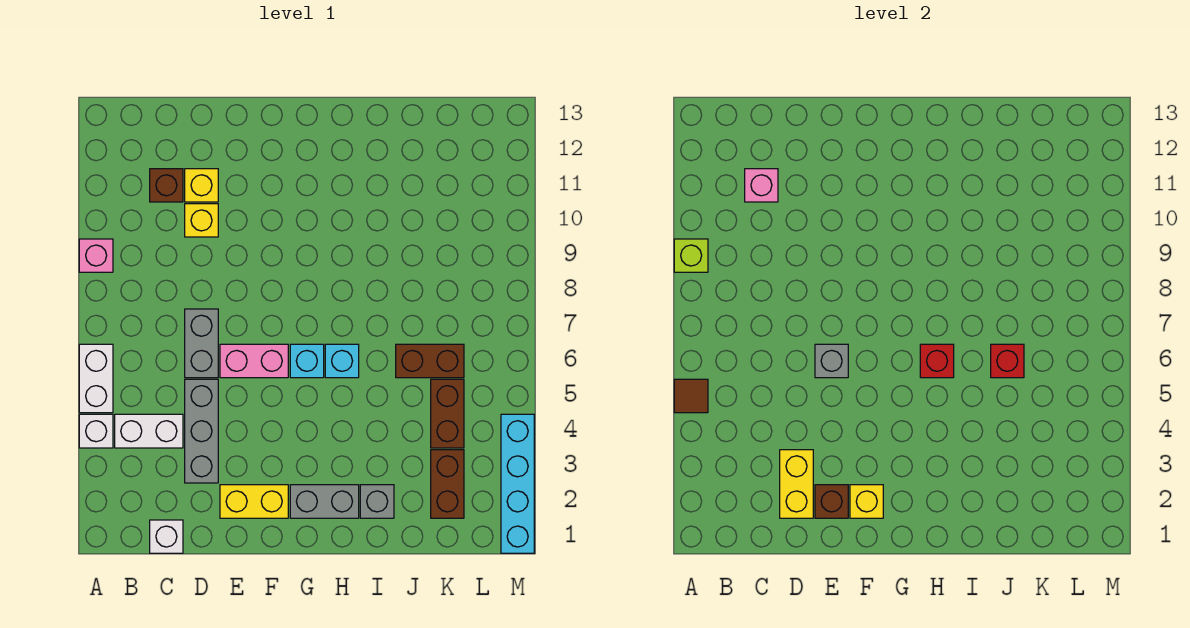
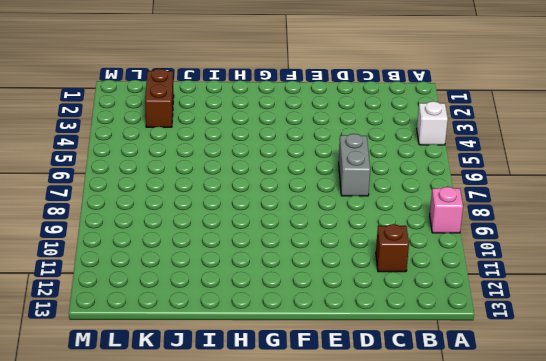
none -> white 1x2 brick [79,344,113,413]
none -> white 1x2 brick [115,414,183,448]
none -> white 1x1 brick [150,520,183,553]

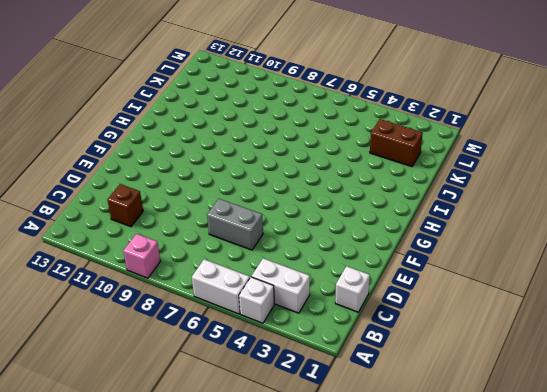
white 1x2 brick [251,258,310,313] -> white 1x2 brick turned to [115,414,183,448]
none -> grey 1x3 brick [185,379,218,483]
none -> yellow 1x1 brick [185,204,218,237]
none -> yellow 1x1 brick [185,169,218,202]

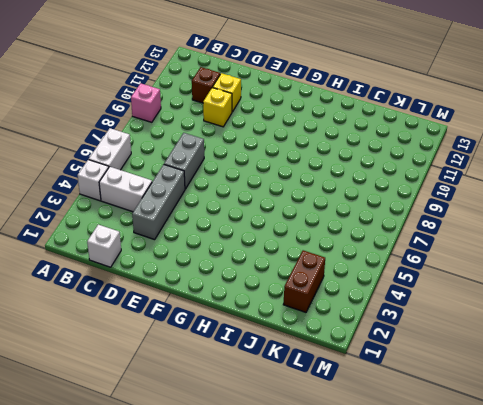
none -> yellow 1x2 brick [220,485,288,518]
none -> pink 1x2 brick [220,344,288,378]
none -> grey 1x2 brick [290,485,359,518]

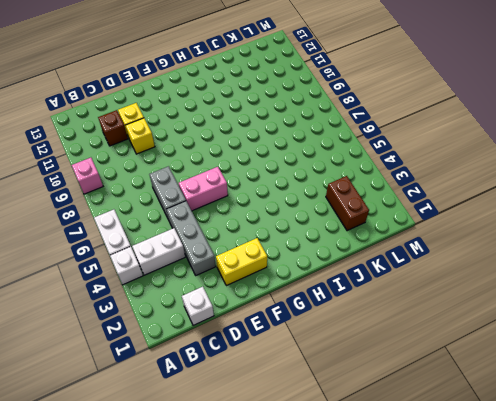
none -> grey 1x2 brick [290,485,359,518]
none -> cyan 1x1 brick [290,344,324,378]
none -> cyan 1x1 brick [325,344,359,378]

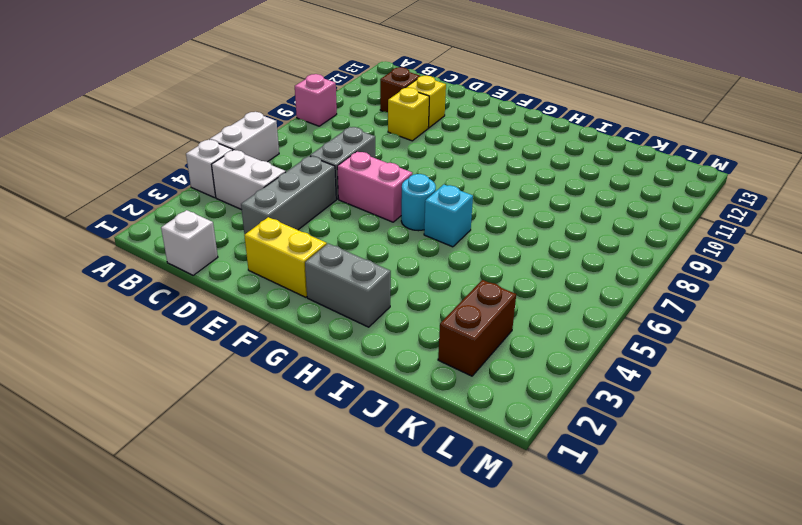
cyan 1x1 round brick [401,174,436,231] -> cyan 1x1 brick [290,344,324,378]
none -> grey 1x1 brick [360,485,394,518]
none -> brown 1x2 brick [396,344,464,378]
none -> brown 1x2 brick [431,379,464,448]

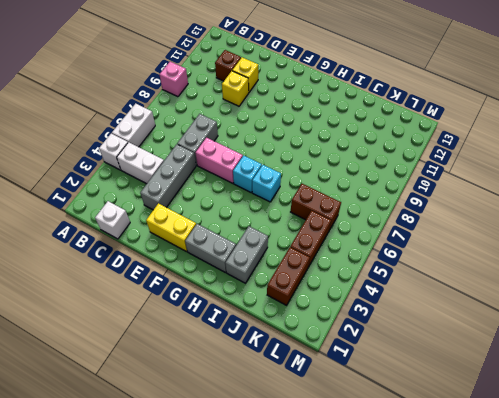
grey 1x2 brick [225,226,268,283] -> grey 1x1 brick [360,485,394,518]
none -> cyan 1x4 brick [501,414,534,553]
none -> brown 1x1 tile [674,379,708,413]
none -> lime 1x1 brick [674,239,708,272]

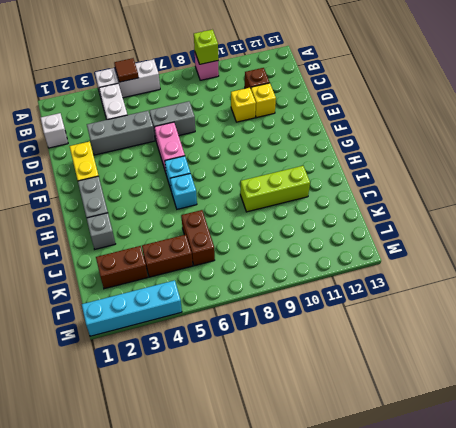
lime 1x3 brick [240,165,310,212] -> none
none -> pink 1x1 brick [745,169,778,202]
none -> yellow 1x2 brick [780,450,813,518]
none -> brown 1x1 brick [815,485,848,518]

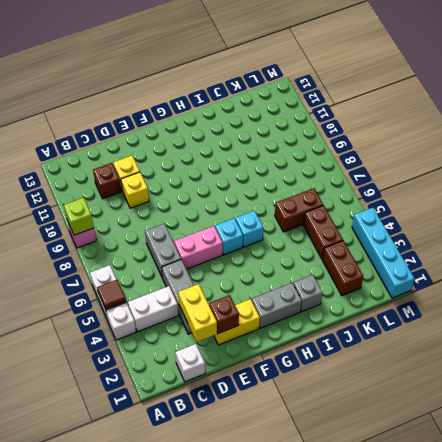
none -> pink 1x1 brick [745,169,778,202]
none -> grey 1x1 brick [815,344,848,378]
none -> yellow 1x1 brick [850,485,883,518]

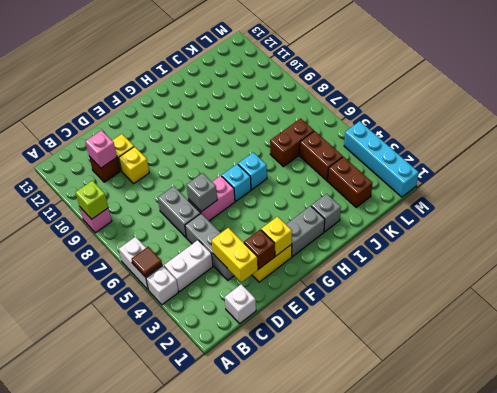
none -> red 1x1 brick [920,344,954,378]
none -> red 1x1 brick [991,344,1024,378]

